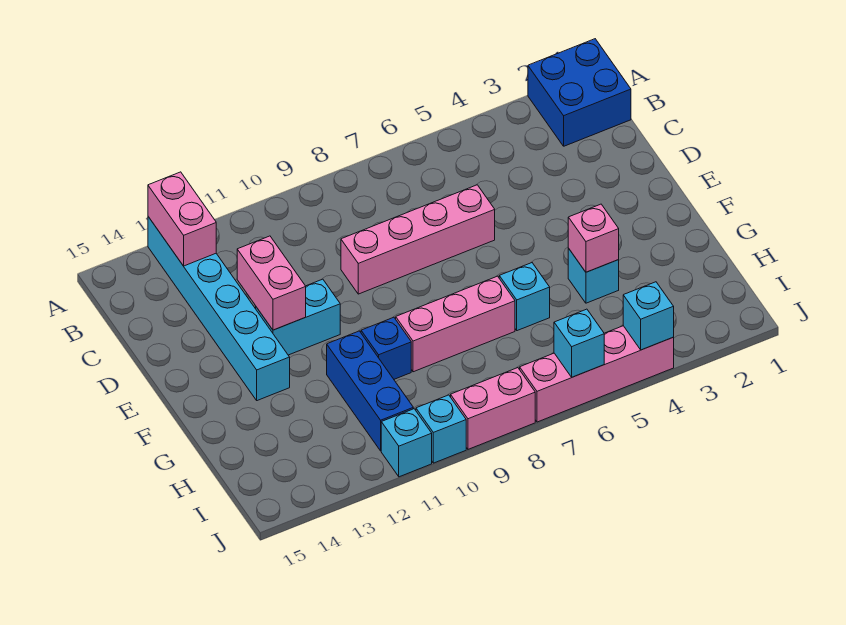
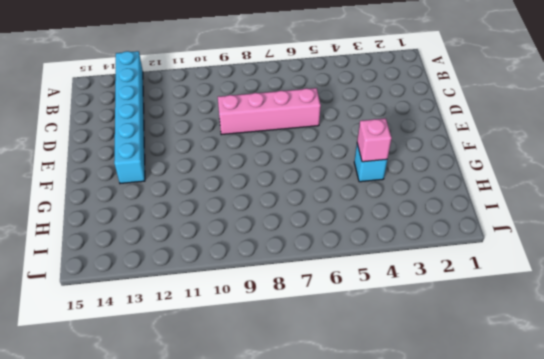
none -> blue 2x2 brick [528,39,631,146]
none -> cyan 1x2 brick [256,279,340,355]
none -> cyan 1x1 brick [499,263,550,331]

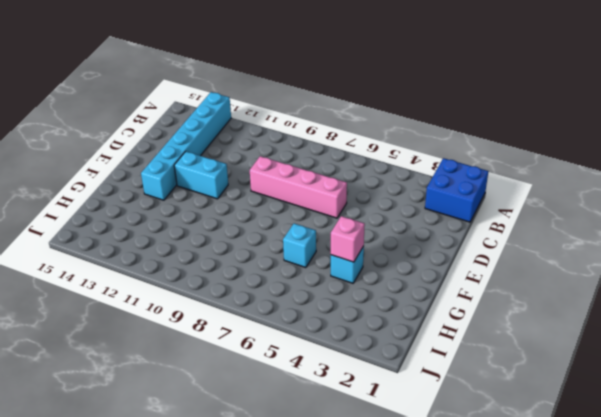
none -> pink 1x3 brick [396,276,515,372]
none -> blue 1x1 brick [361,317,411,379]
none -> blue 1x3 brick [327,331,413,451]

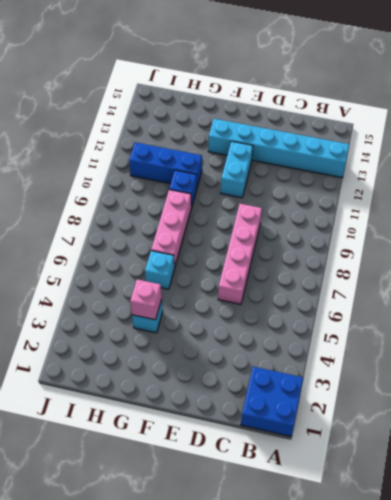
none -> pink 1x4 brick [520,326,674,422]
none -> pink 1x2 brick [451,368,535,449]
none -> cyan 1x1 brick [416,395,466,463]

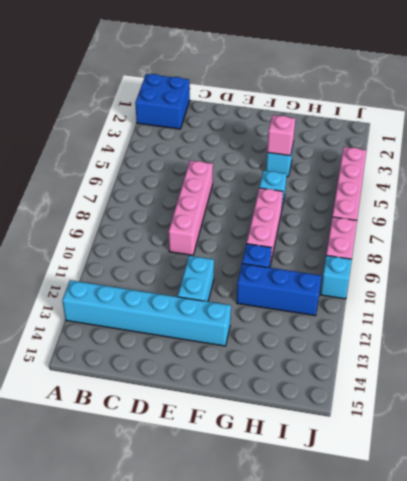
none -> cyan 1x1 brick [381,409,432,477]
none -> pink 1x2 brick [148,172,216,266]
none -> pink 1x2 brick [237,236,306,330]

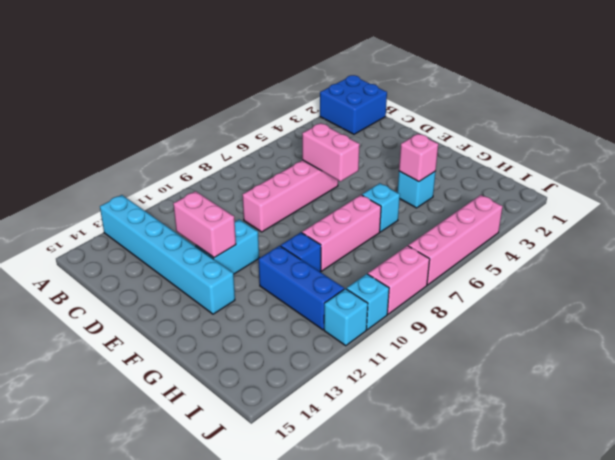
pink 1x2 brick [302,123,360,181] -> pink 1x2 brick moved to [148,172,216,266]
none -> cyan 1x1 brick [623,282,674,350]
none -> cyan 1x1 brick [554,309,604,377]

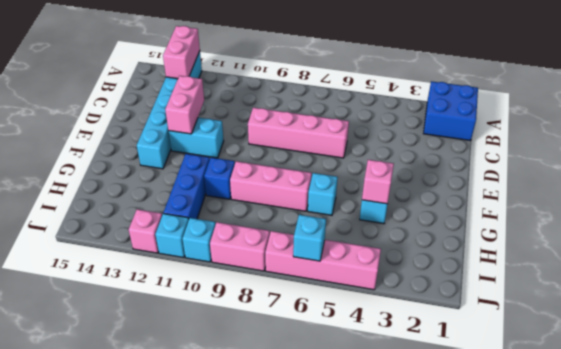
pink 1x1 brick [129,209,162,253] -> none
none -> cyan 1x1 brick [623,282,674,350]

